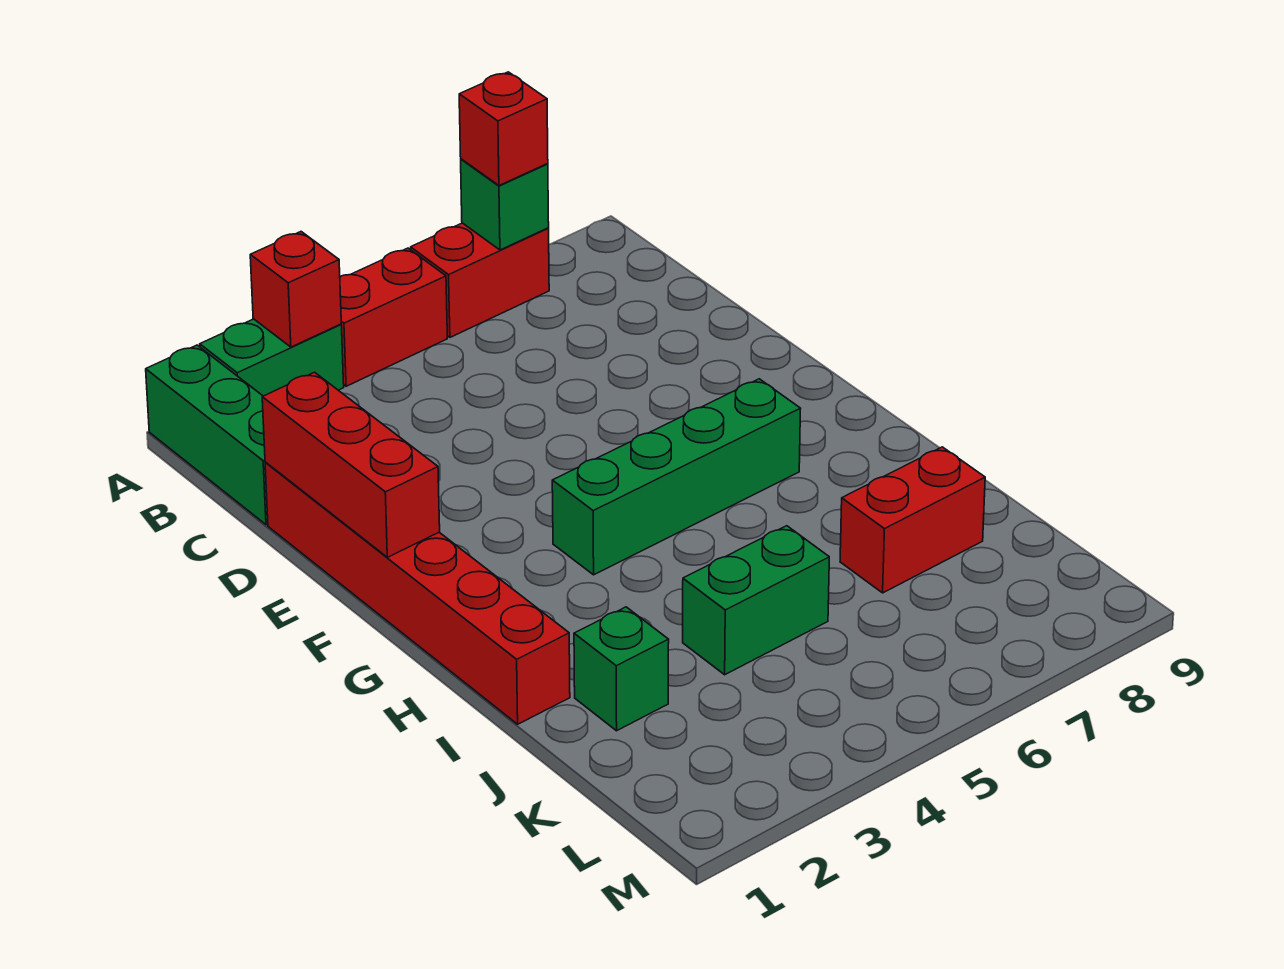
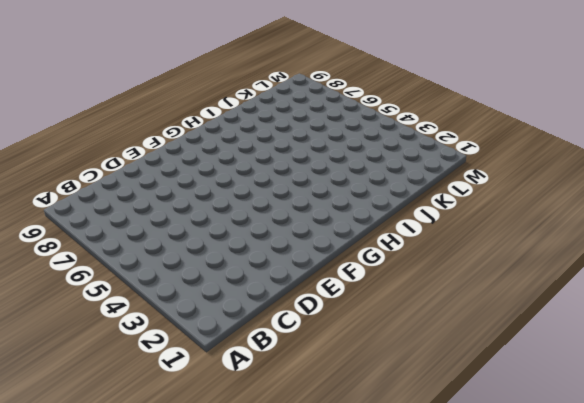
none -> green 1x3 brick [146,345,268,525]
none -> green 1x2 brick [200,319,344,396]
none -> red 1x2 brick [340,248,447,386]

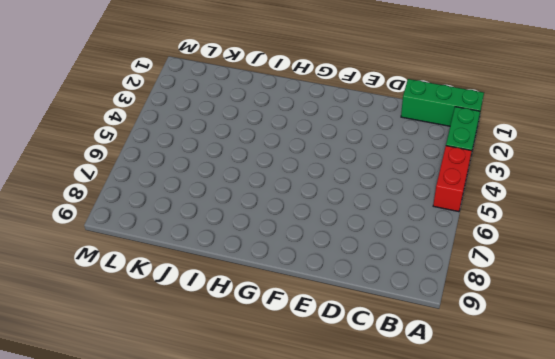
none -> red 1x2 brick [411,223,549,337]
none -> red 1x6 brick [265,463,570,724]
none -> green 1x4 brick [552,379,801,575]

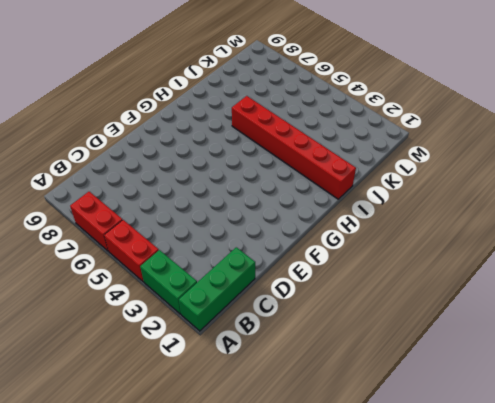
red 1x6 brick [232,96,356,199] -> red 1x6 brick turned to [265,463,570,724]
none -> green 1x4 brick [552,379,801,575]
none -> green 1x1 brick [574,607,669,731]
none -> green 1x2 brick [683,526,829,675]

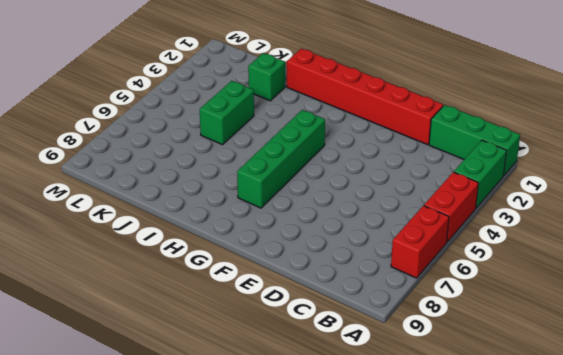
none -> red 1x2 brick [840,447,985,593]
none -> red 1x1 brick [250,232,341,347]
none -> green 1x1 brick [461,159,549,250]

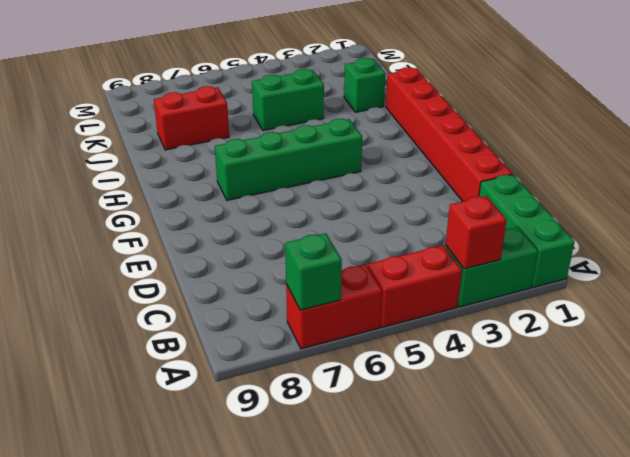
none -> red 1x3 brick [262,372,440,557]
none -> red 1x1 brick [459,72,548,186]

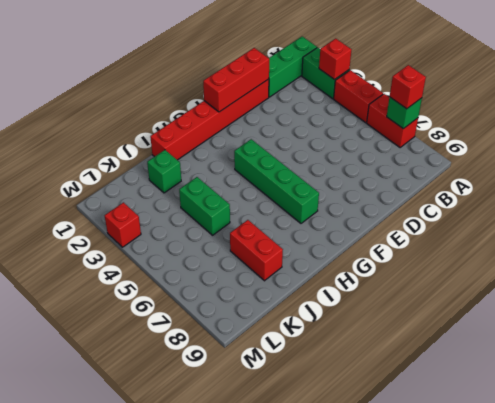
red 1x1 brick [105,202,141,247] -> none

